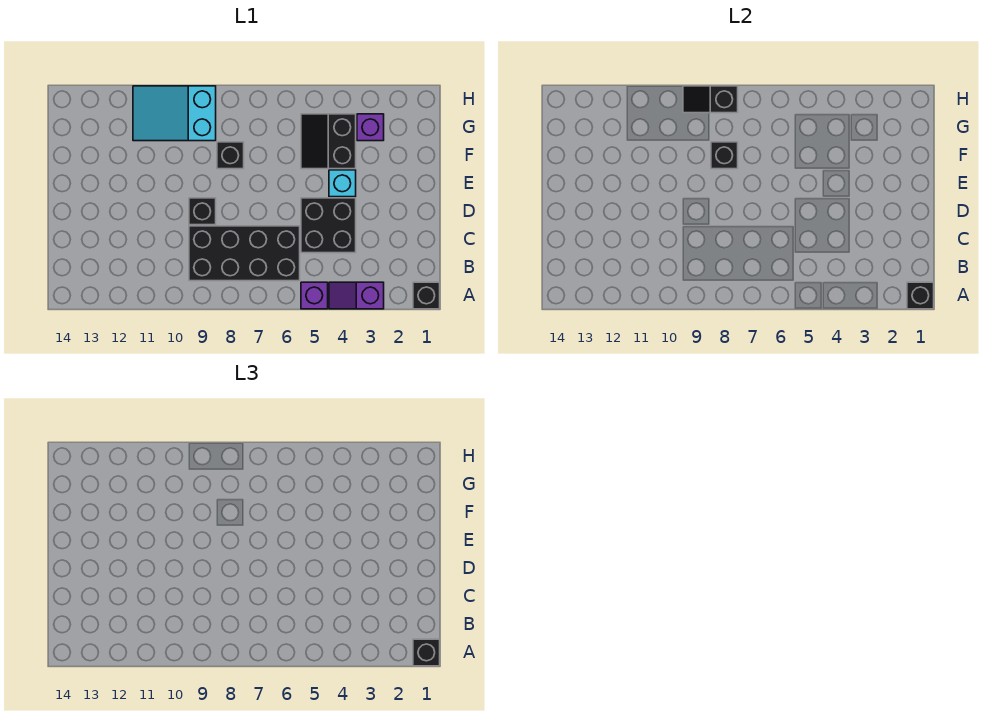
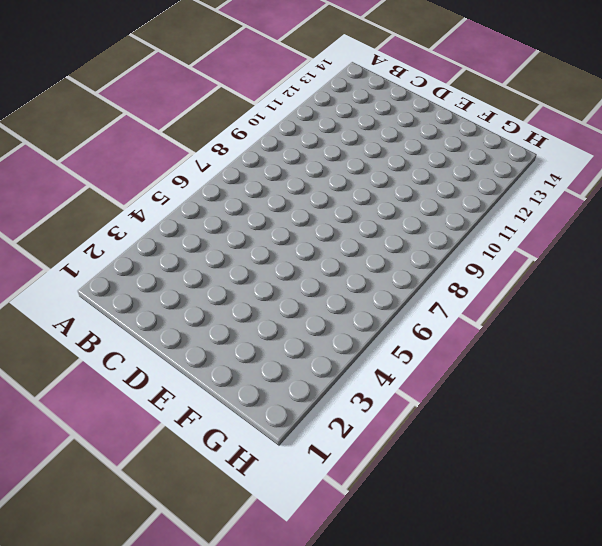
none -> black 1x1 brick [413,282,440,309]
none -> purple 1x2 slope [329,282,384,309]
none -> purple 1x1 brick [301,282,328,309]

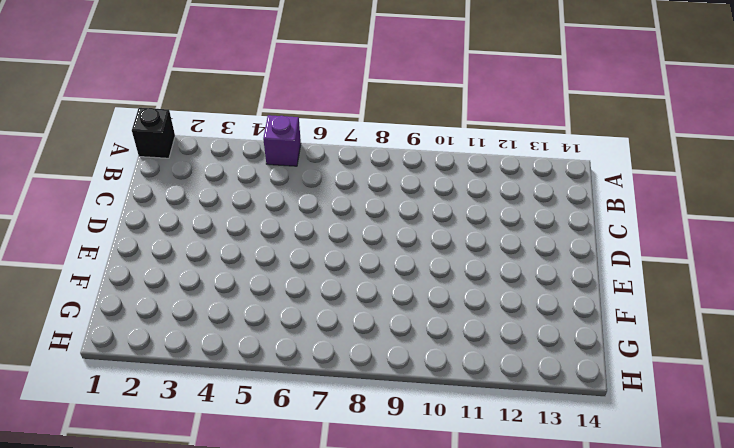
none -> purple 1x2 slope [329,282,384,309]
none -> black 2x4 brick [189,226,300,281]
none -> black 2x2 brick [301,198,356,253]

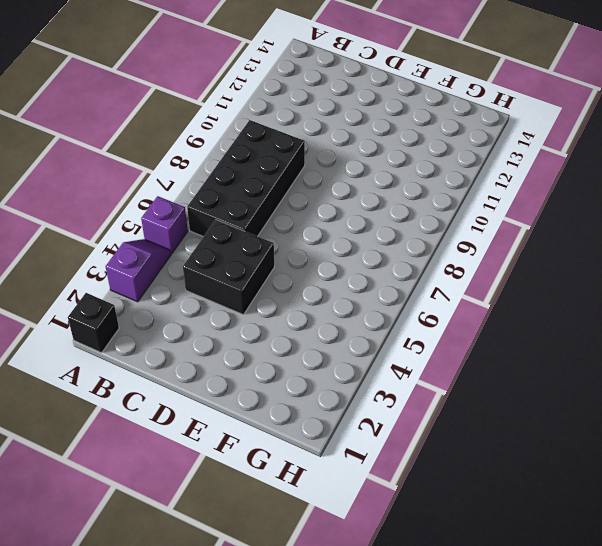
none -> black 1x1 brick [189,198,216,225]
none -> cyan 1x1 brick [329,170,356,197]
none -> black 2x2 slope [301,114,356,169]

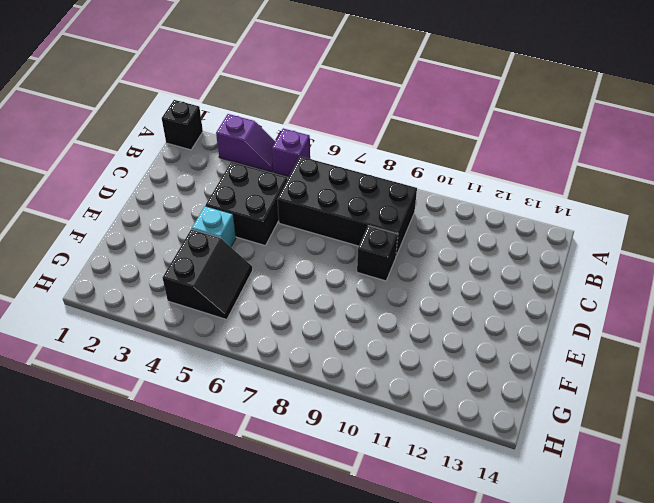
none -> black 1x1 brick [217,142,244,169]
none -> purple 1x1 brick [357,114,384,141]
none -> cyan 2x3 slope [133,86,216,141]

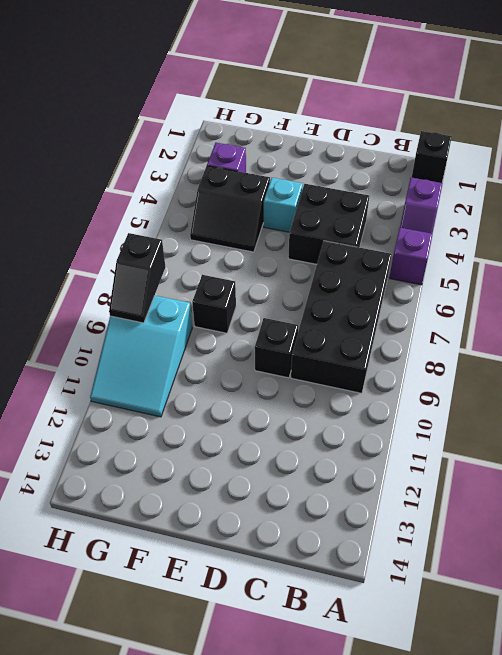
none -> black 1x1 brick [907,282,934,309]
none -> black 1x1 brick [711,142,738,169]
none -> black 1x1 brick [413,639,440,666]

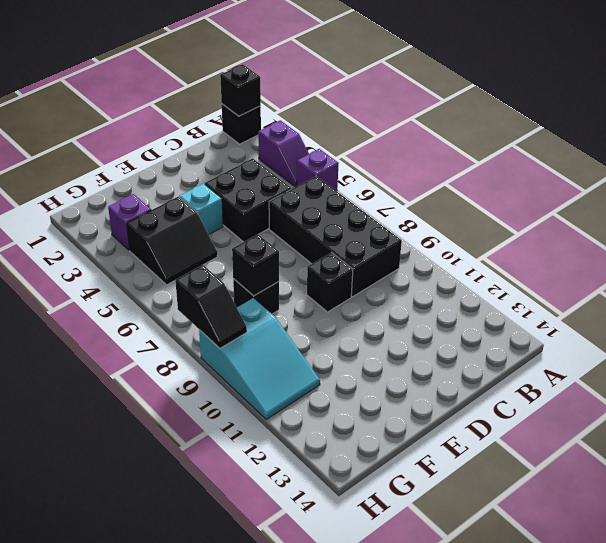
none -> black 1x1 brick [413,639,440,666]

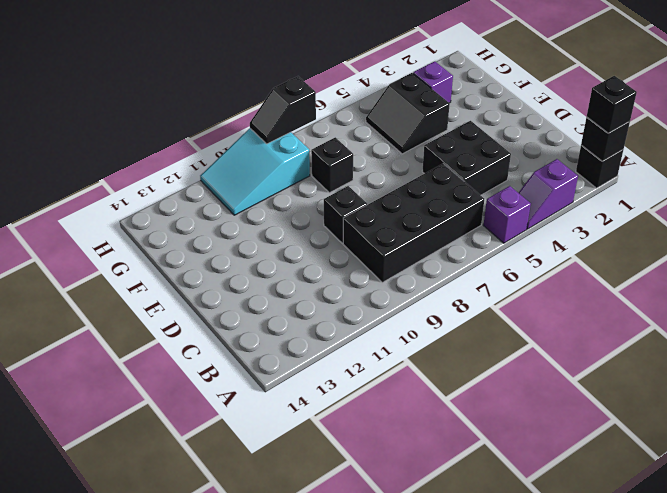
none -> cyan 1x1 brick [329,170,356,197]
none -> black 1x1 brick [711,142,738,169]

